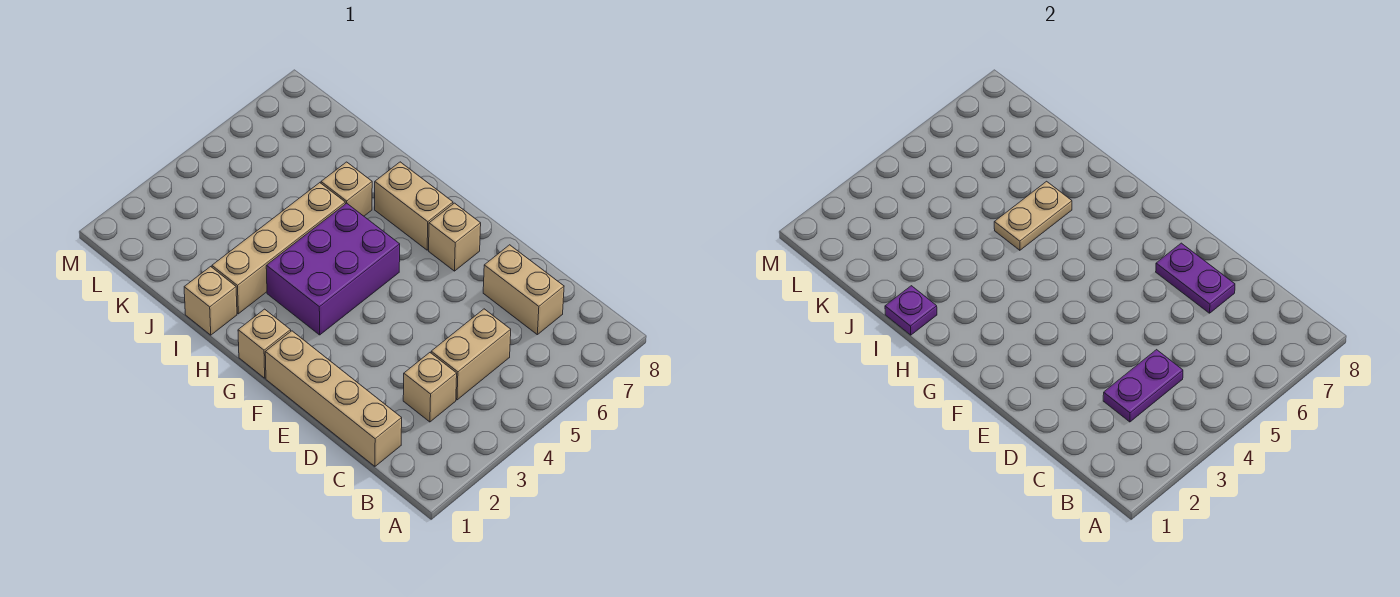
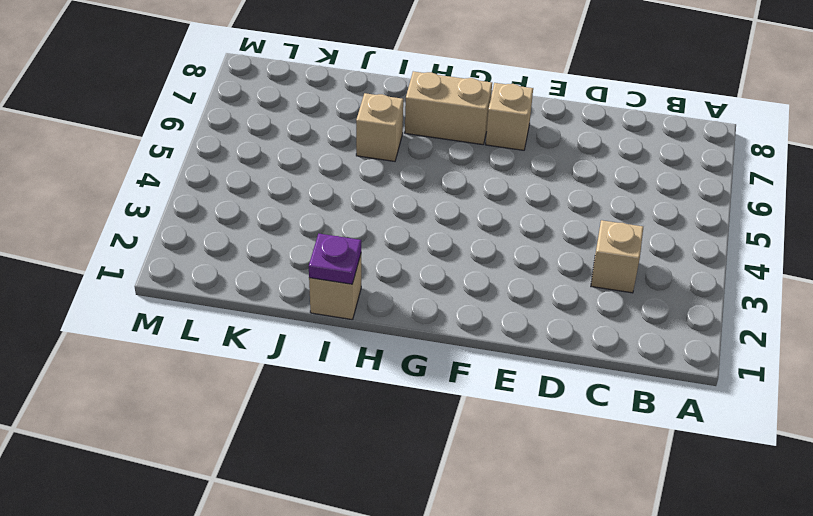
none -> tan 1x4 brick [265,331,402,466]
none -> tan 1x2 brick [431,309,511,400]
none -> tan 1x2 brick [483,245,564,335]

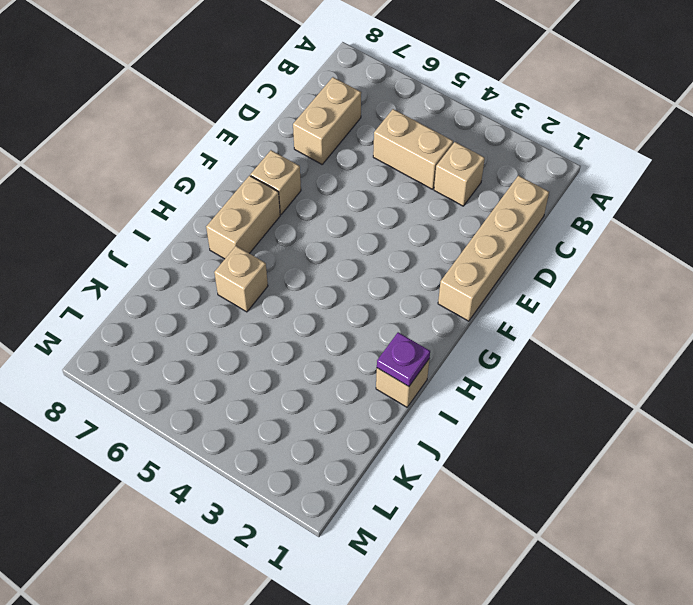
none -> tan 1x1 brick [238,309,291,378]
none -> purple 2x3 brick [266,203,400,335]
none -> tan 1x4 brick [212,183,345,314]

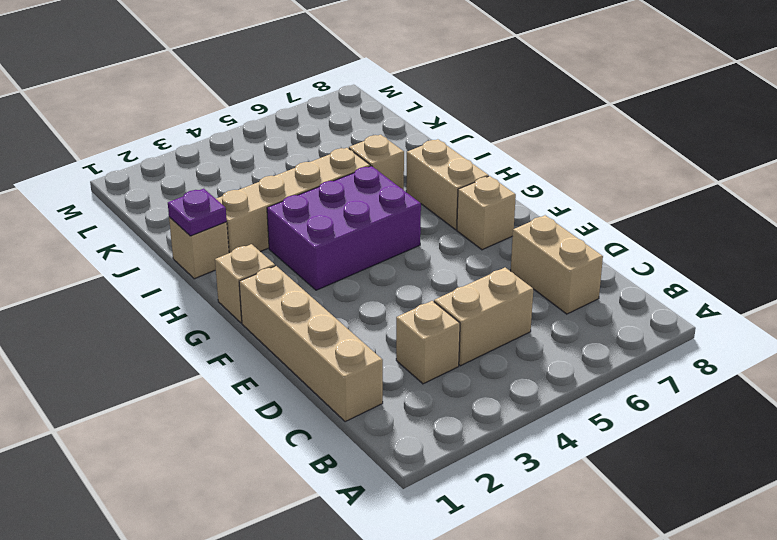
none -> purple 1x2 plate [1103,350,1183,422]
none -> purple 1x2 plate [1156,243,1235,313]
none -> tan 1x2 plate [994,181,1072,250]

